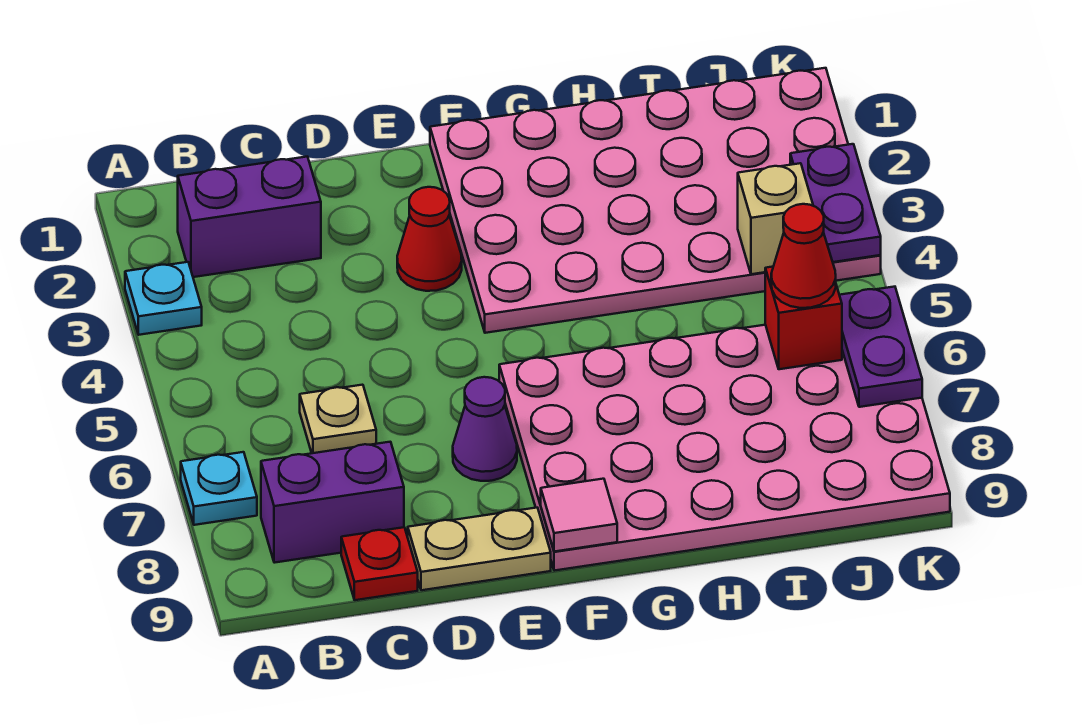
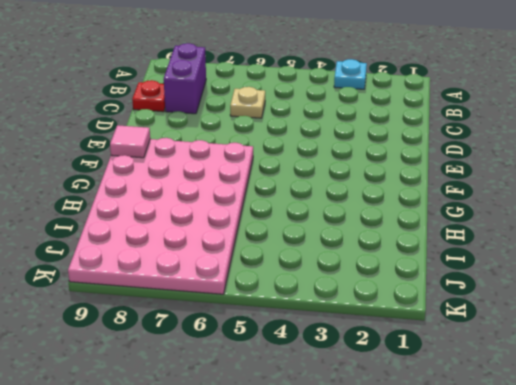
none -> cyan 1x1 plate [181,452,257,525]
none -> purple 1x2 brick [178,157,321,277]
none -> tan 1x2 plate [408,508,551,590]

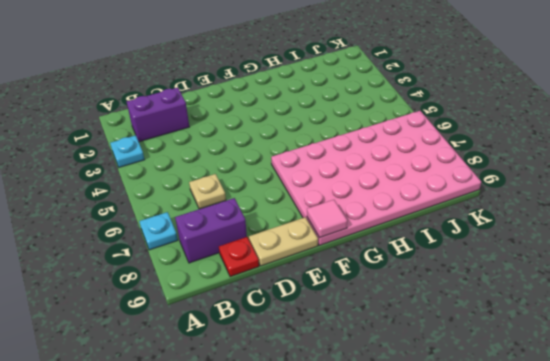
none -> red 1x1 cone [397,187,462,291]
none -> purple 1x1 cone [453,377,517,481]
none -> pink 4x6 plate [430,68,881,333]

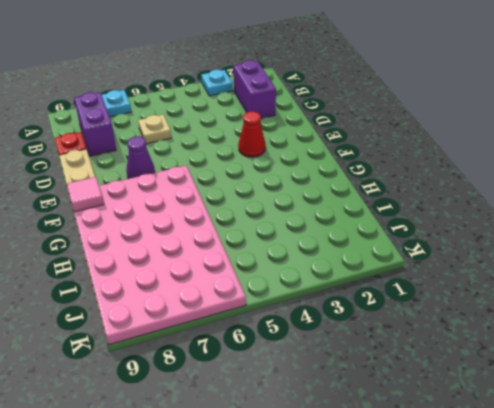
none -> pink 4x6 plate [430,68,881,333]
none -> tan 1x1 brick [738,163,813,274]
none -> red 1x1 brick [765,267,842,369]

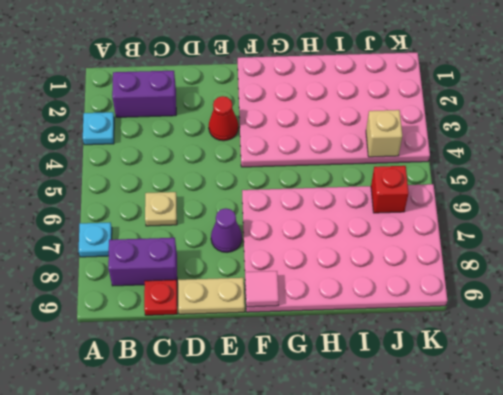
none -> purple 1x2 plate [790,144,881,262]
none -> purple 1x2 plate [840,287,922,407]
none -> red 1x1 cone [771,204,836,308]

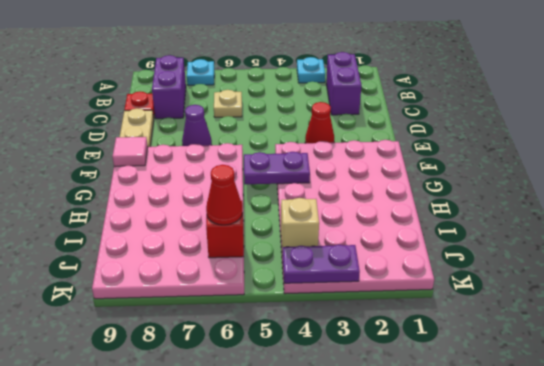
purple 1x2 plate [244,152,310,184] -> purple 1x2 plate moved to [840,287,922,407]

